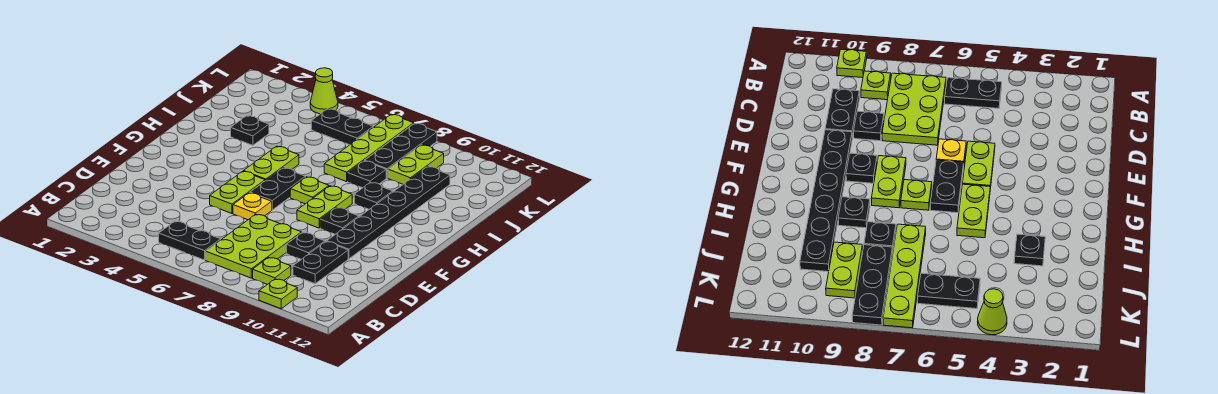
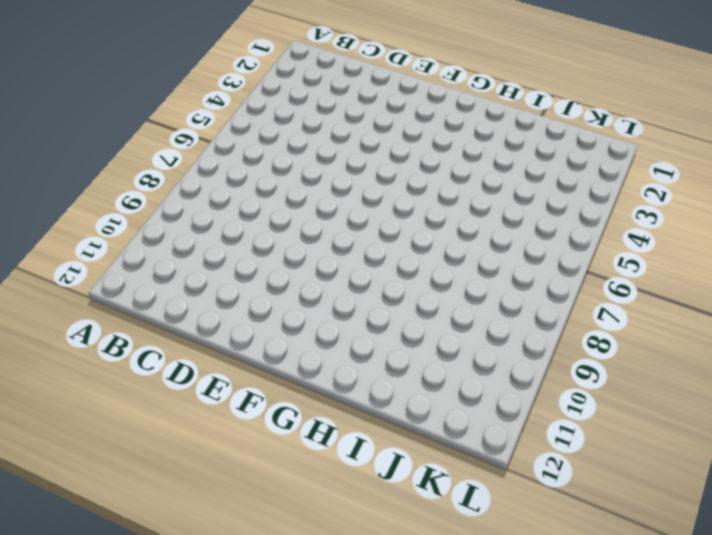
none -> lime 1x1 plate [259,279,297,309]
none -> black 1x2 plate [159,221,221,260]
none -> lime 2x3 plate [206,214,301,278]

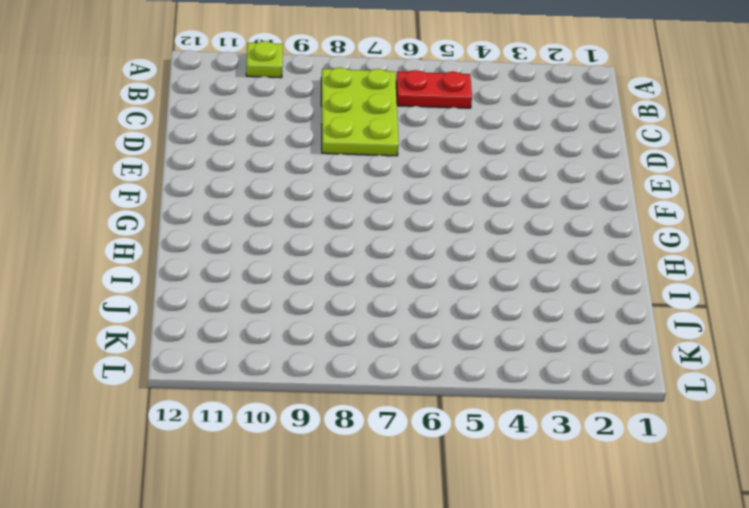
red 1x2 plate [396,70,472,108] -> black 1x2 plate [159,221,221,260]
none -> lime 1x1 plate [253,257,291,285]
none -> black 1x2 plate [293,241,348,284]
none -> black 1x1 plate [286,232,325,259]

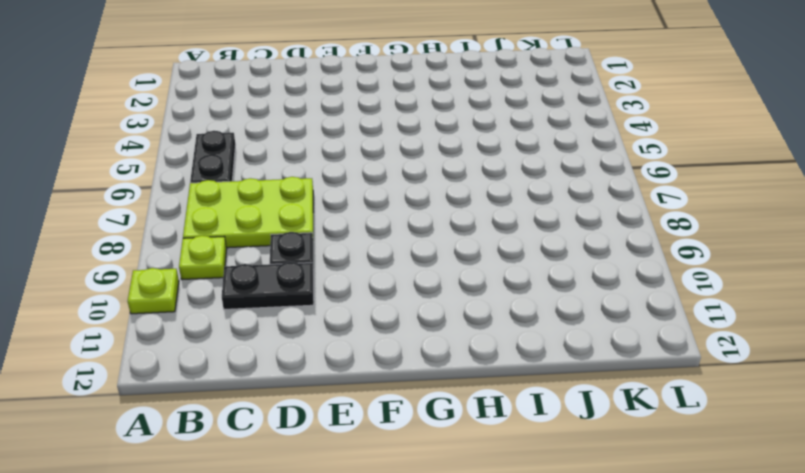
none -> lime 1x2 plate [210,171,265,213]
none -> yellow 1x1 plate [233,193,272,220]
none -> black 1x6 plate [327,167,450,259]

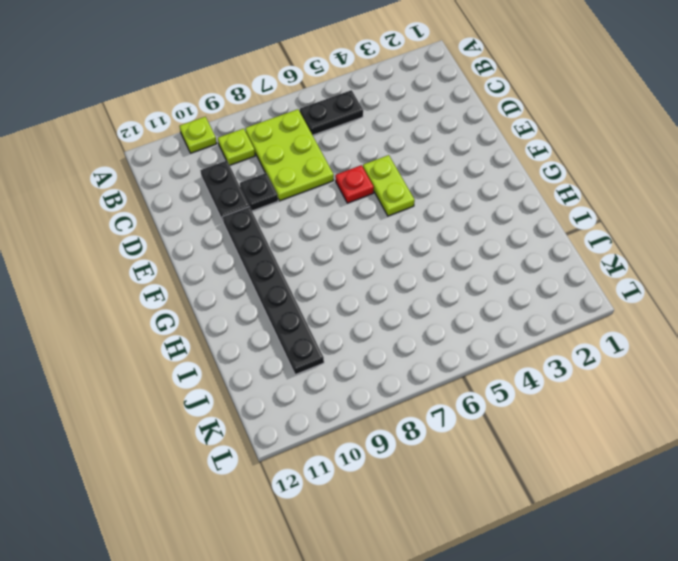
red 1x1 plate [335,165,374,203] -> yellow 1x1 plate [233,193,272,220]
none -> black 1x2 plate [250,168,305,210]
none -> lime 1x2 plate [297,186,352,228]
none -> black 1x1 plate [320,207,359,234]

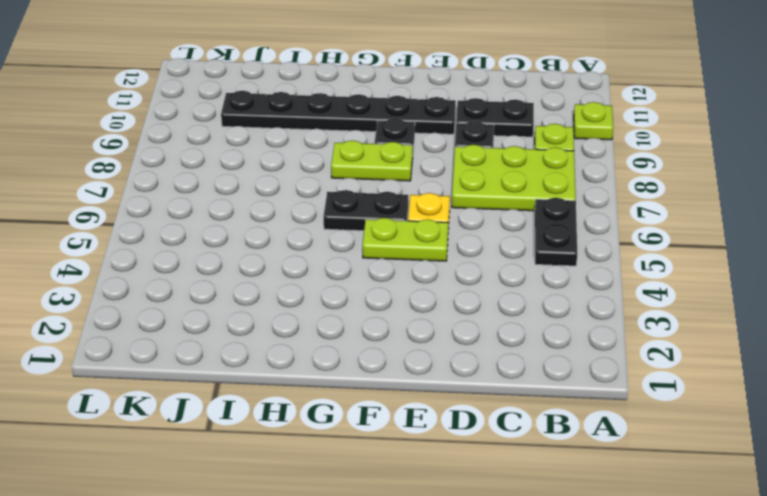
none -> lime 1x2 plate [244,146,299,181]
none -> lime 1x1 plate [290,177,329,204]
none -> black 1x1 plate [354,182,393,209]

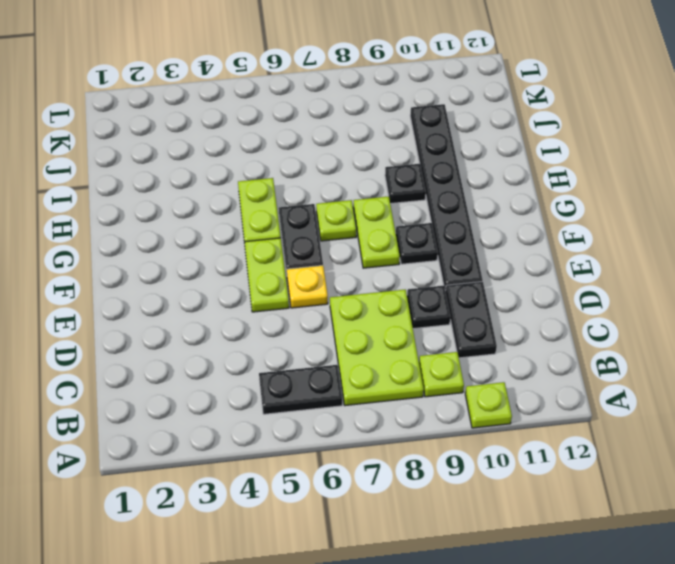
none -> black 1x1 plate [231,116,269,145]
none -> lime 1x4 plate [324,114,414,182]
none -> black 1x1 plate [348,161,386,188]

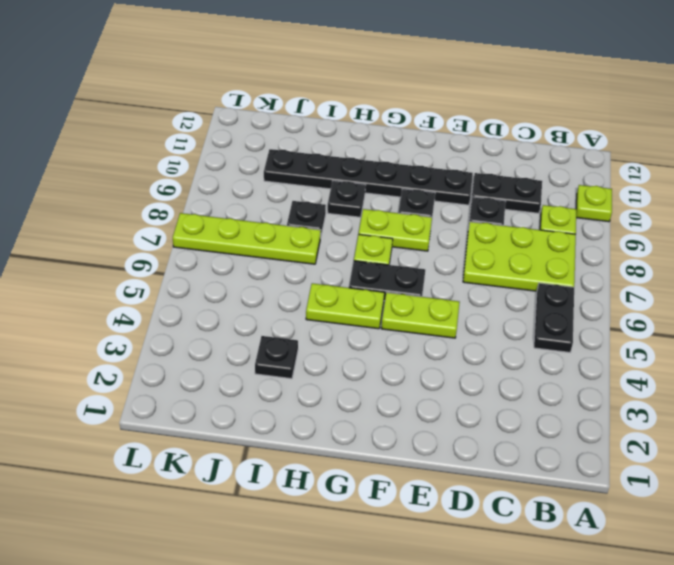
none -> yellow 1x1 plate [233,193,272,220]
none -> black 1x3 plate [365,123,437,178]
none -> lime 1x2 plate [388,145,444,184]

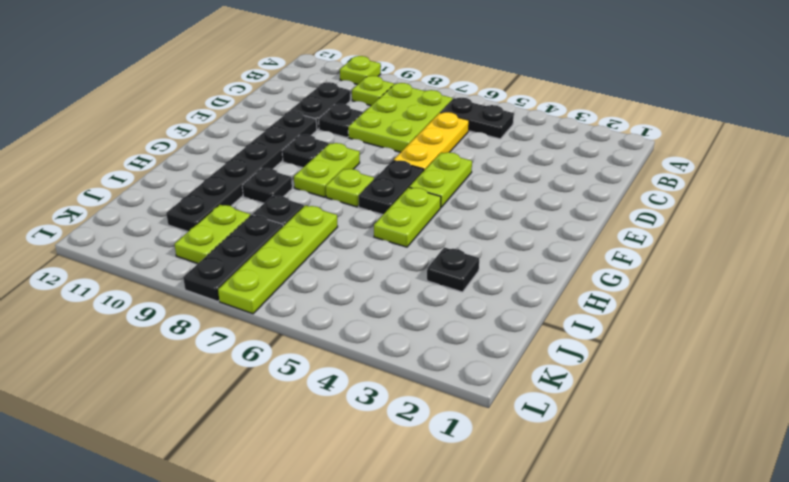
yellow 1x3 plate [394,112,469,170] -> yellow 1x1 plate [233,193,272,220]
none -> black 1x2 plate [311,109,373,145]
none -> lime 1x1 cone [310,68,338,114]

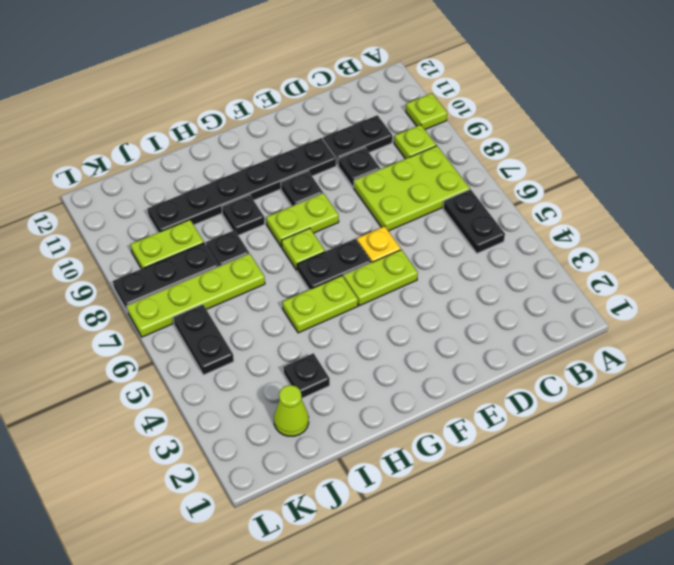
lime 1x1 cone [274,385,309,436] -> lime 1x1 cone moved to [310,68,338,114]

